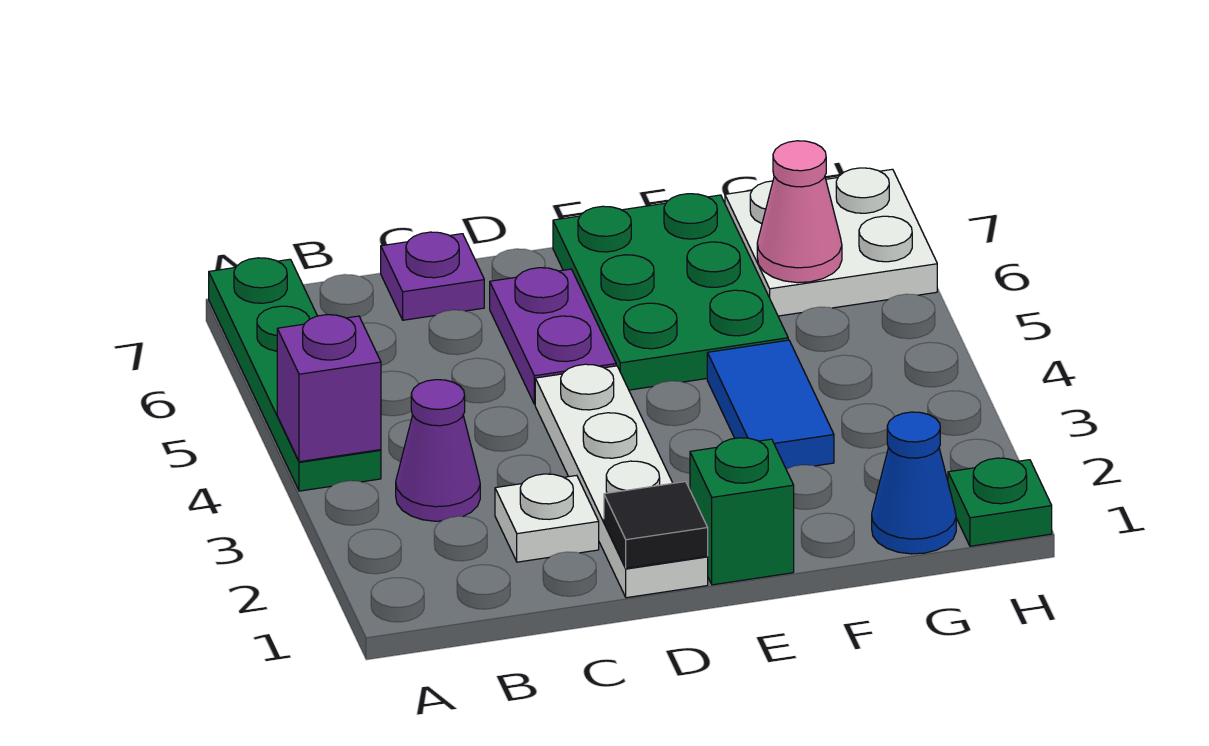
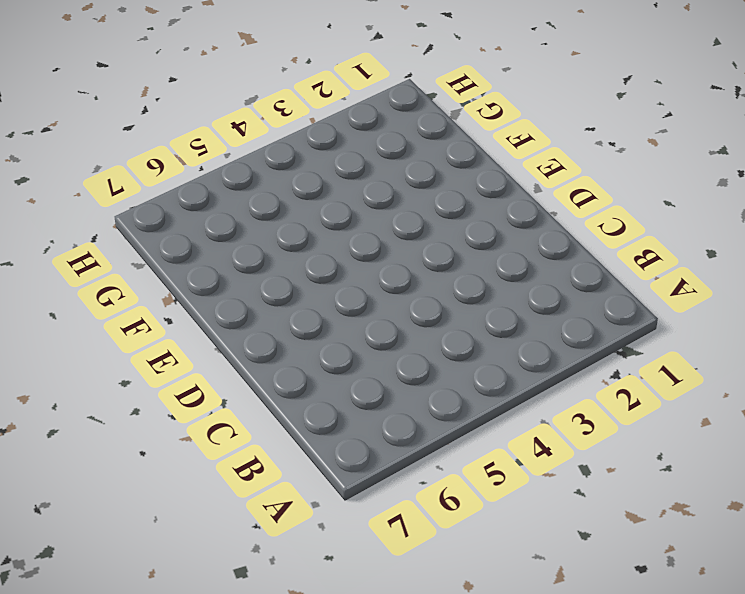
none -> green 1x4 plate [209,258,381,491]
none -> purple 1x1 cone [396,380,480,521]
none -> white 1x1 plate [495,474,599,562]

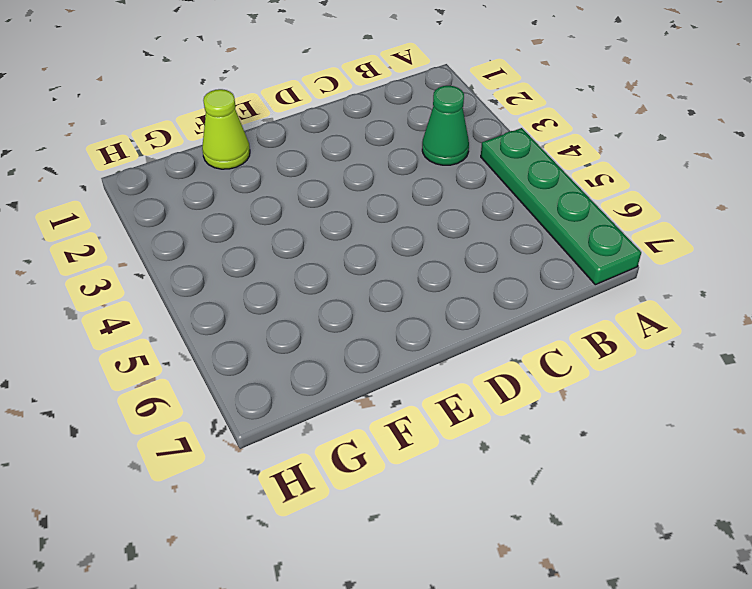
green 1x1 cone [422,86,469,165] -> purple 1x1 cone [396,380,480,521]
lime 1x1 cone [202,89,250,169] -> none
none -> white 1x1 plate [495,474,599,562]
none -> purple 1x1 plate [381,232,484,320]
none -> white 1x4 plate [535,364,708,598]

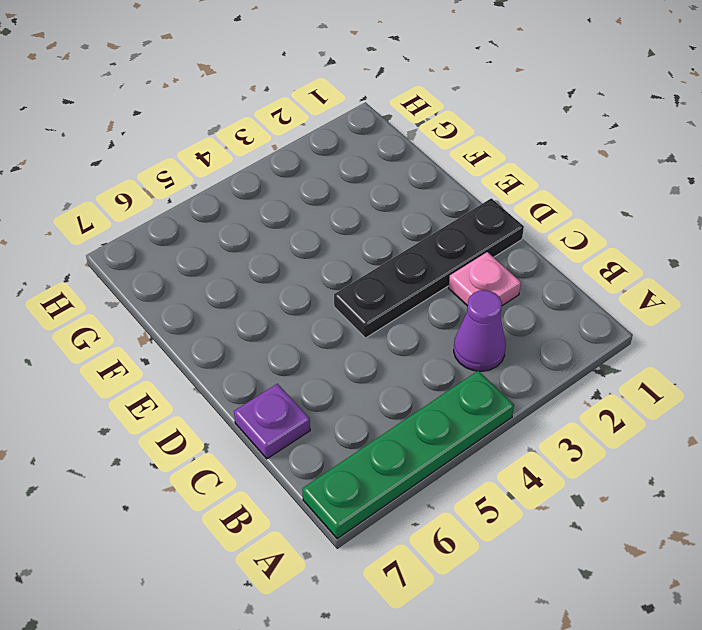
pink 1x1 plate [449,252,521,306] -> white 1x1 plate [495,474,599,562]
black 1x4 plate [334,198,524,338] -> white 1x4 plate [535,364,708,598]
none -> purple 1x2 plate [490,268,616,404]
none -> green 1x1 brick [690,438,794,585]
none -> green 2x3 plate [553,194,788,390]

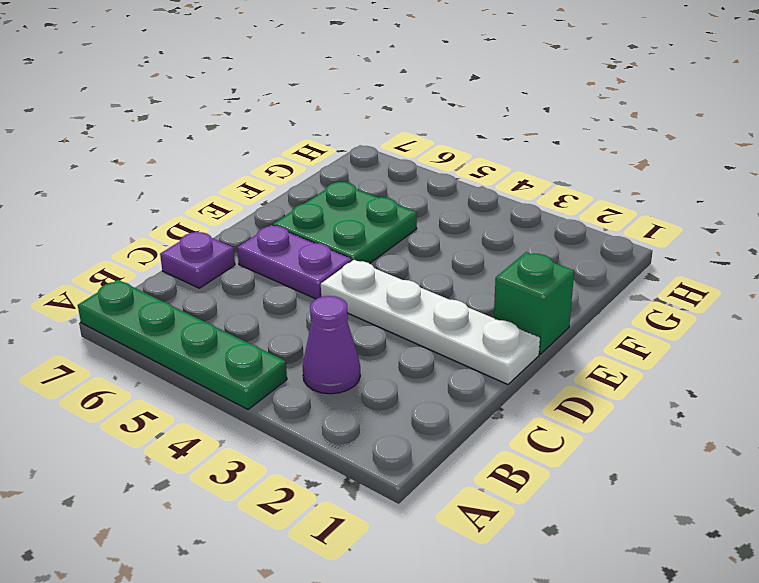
green 2x2 plate [273,182,417,263] -> green 2x3 plate [553,194,788,390]
none -> white 1x1 plate [495,474,599,562]
none -> blue 1x2 tile [707,340,834,469]
none -> blue 1x1 cone [872,412,956,554]

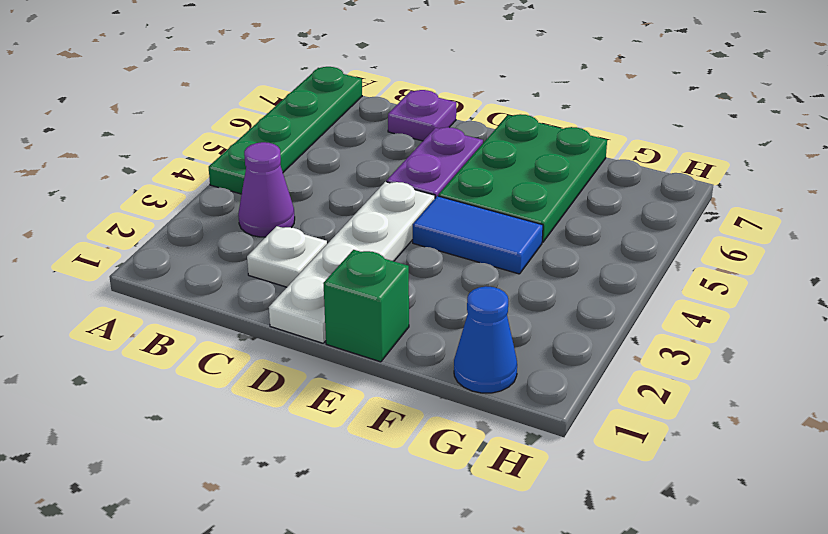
blue 1x2 tile [413,196,543,274] -> blue 1x2 tile turned to [707,340,834,469]
none -> white 2x2 plate [725,168,937,316]
none -> green 1x1 plate [948,458,1052,546]
none -> purple 1x1 brick [277,315,381,462]

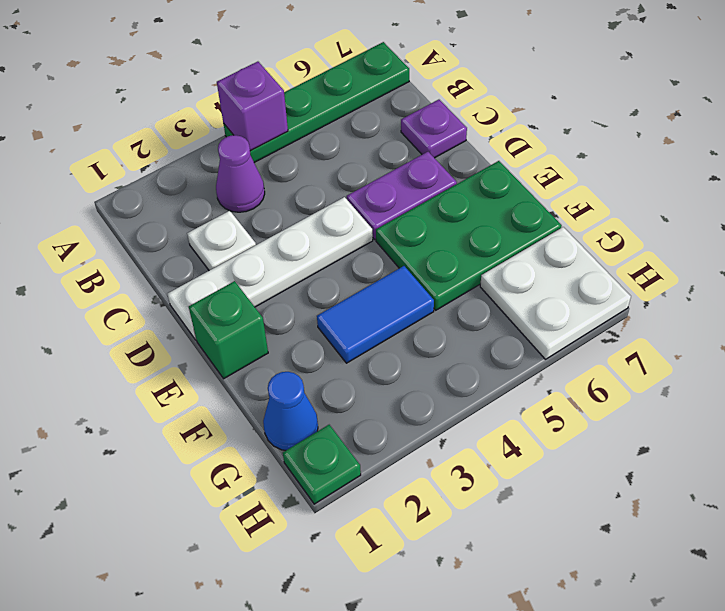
none -> black 1x1 tile [604,482,708,568]
none -> pink 1x1 cone [757,141,842,283]

